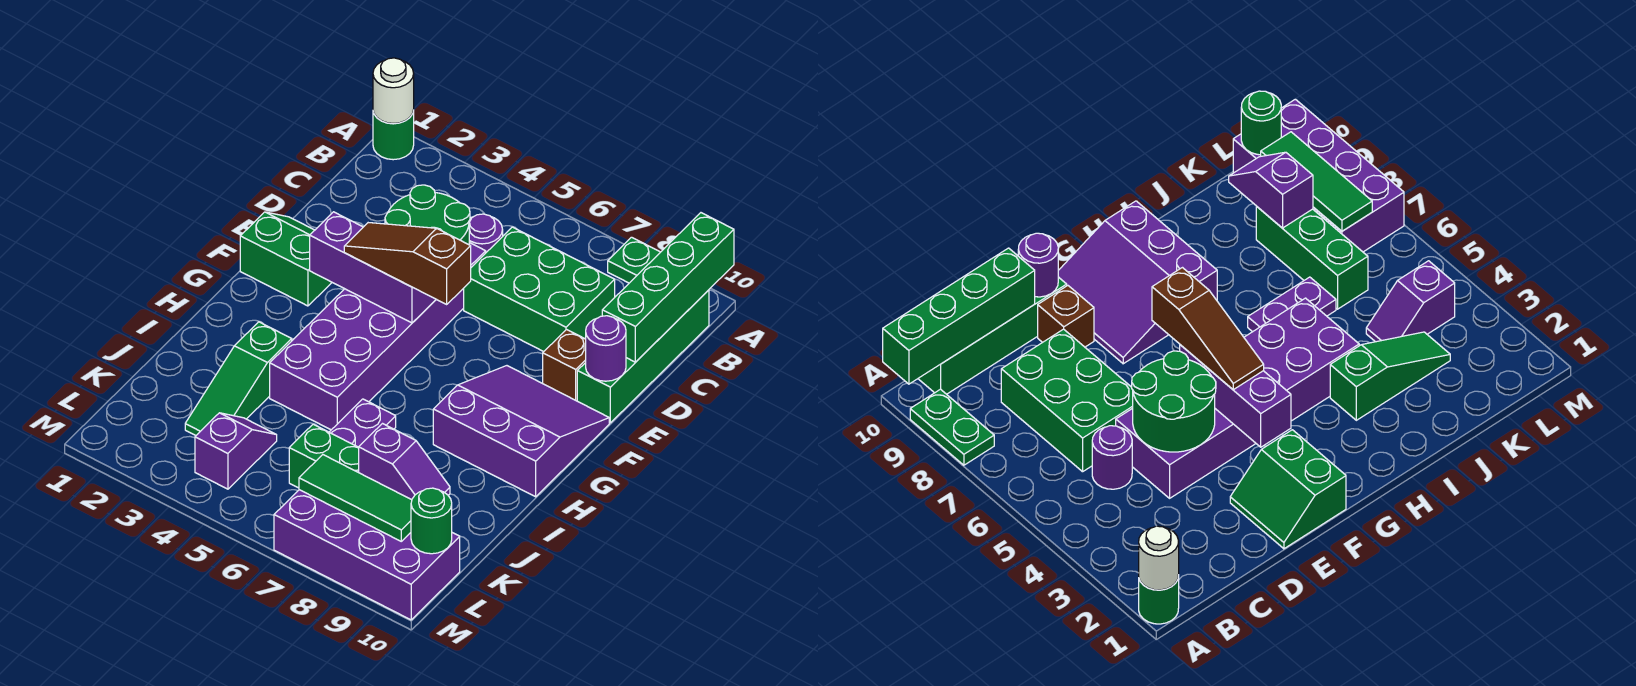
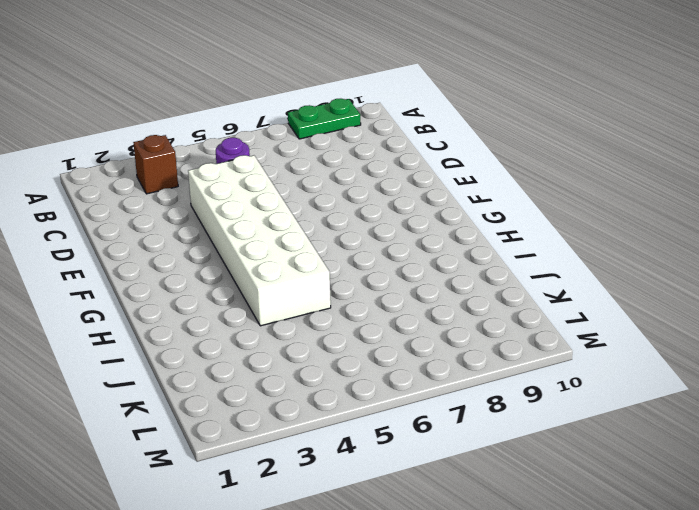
brown 1x1 brick [133,135,178,194] -> brown 1x1 brick moved to [543,330,586,401]
white 2x6 brick [188,155,331,326] -> purple 2x6 brick [270,243,486,430]
none -> green 1x1 round brick [373,110,414,160]
none -> green 1x4 brick [577,290,709,423]
none -> green 2x3 brick [464,227,615,352]

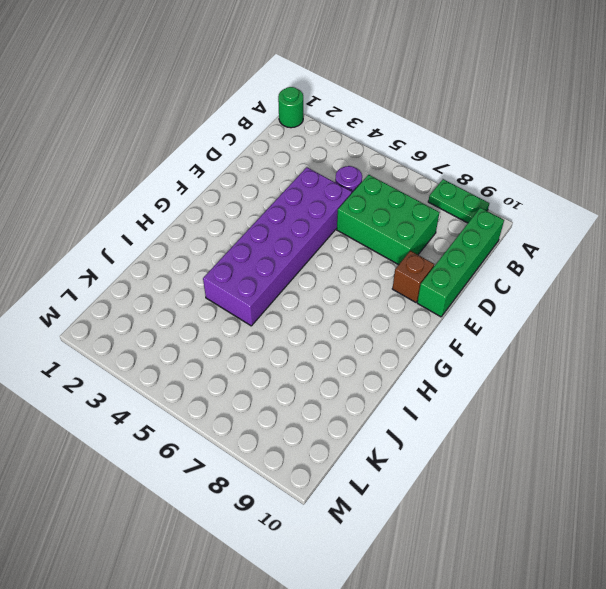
none -> green 2x2 slope [240,212,332,306]
none -> purple 3x3 slope [433,366,609,497]
none -> green 1x3 slope [185,322,292,435]

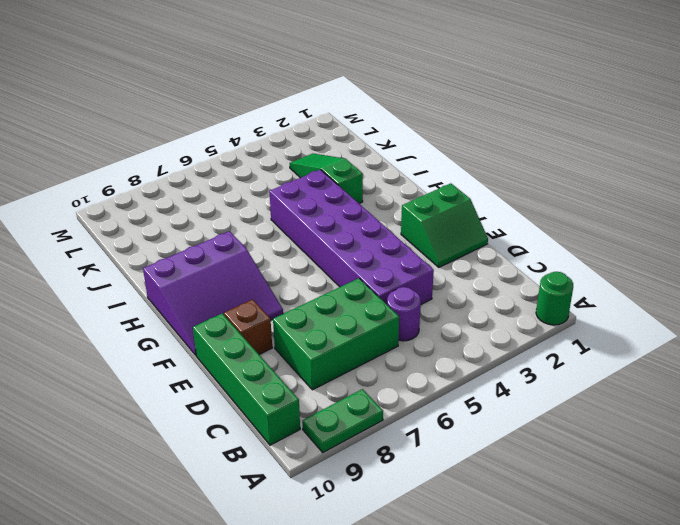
none -> purple 1x2 plate [329,399,396,447]
none -> purple 1x2 slope [195,413,277,489]
none -> green 1x3 brick [289,424,359,488]

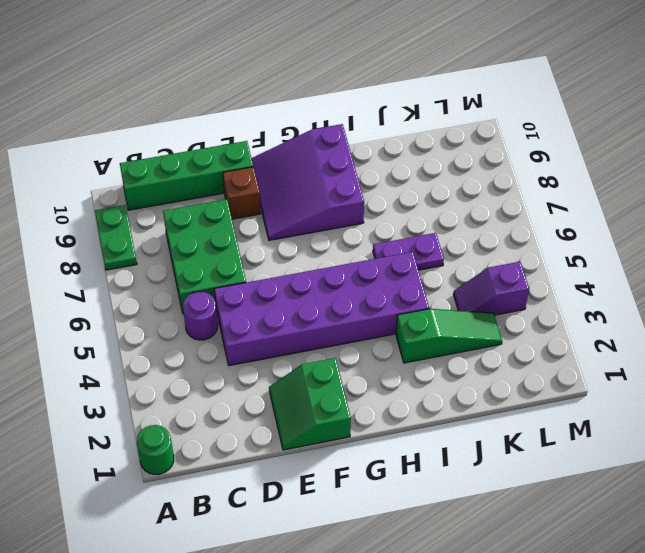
none -> green 1x3 brick [289,424,359,488]
none -> purple 2x4 brick [274,490,460,620]
none -> white 1x1 round brick [373,58,414,123]

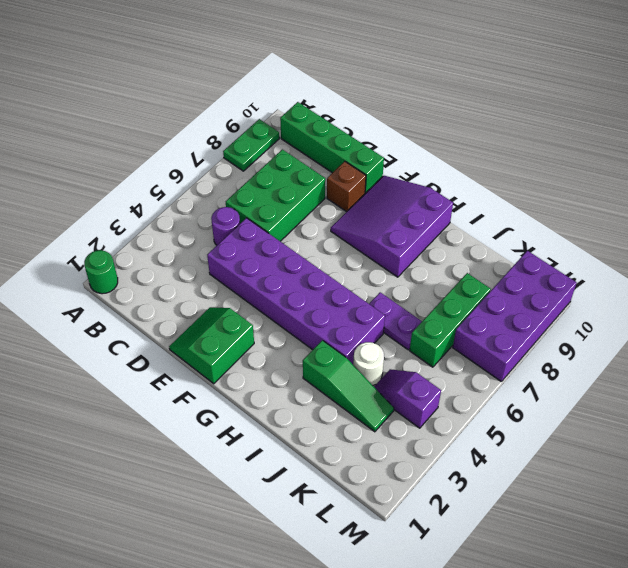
white 1x1 round brick [353,342,384,385] -> white 1x1 round brick moved to [373,58,414,123]
none -> green 1x4 brick [602,213,734,362]
none -> green 2x2 round brick [385,185,470,245]
none -> purple 1x1 round brick [586,316,626,381]

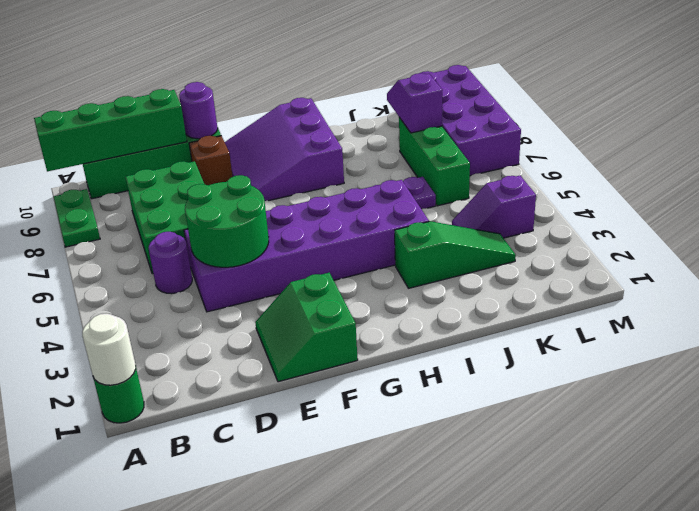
none -> purple 1x3 brick [310,212,436,323]
none -> green 1x3 tile [299,455,412,541]
none -> green 1x1 round brick [411,488,452,554]

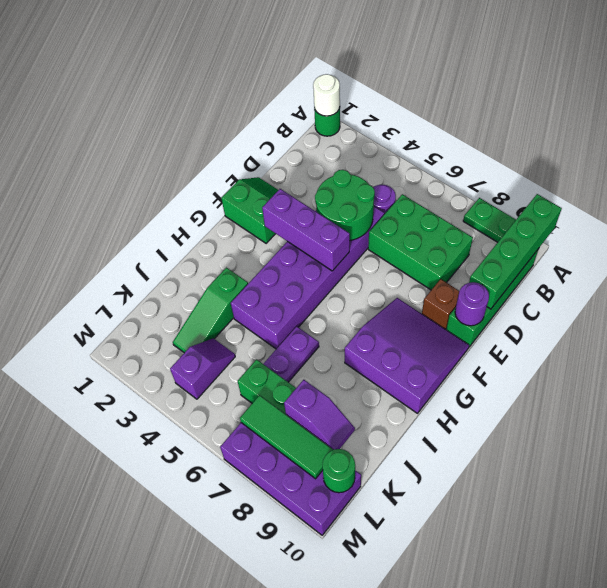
none -> brown 1x3 slope [344,223,471,304]

